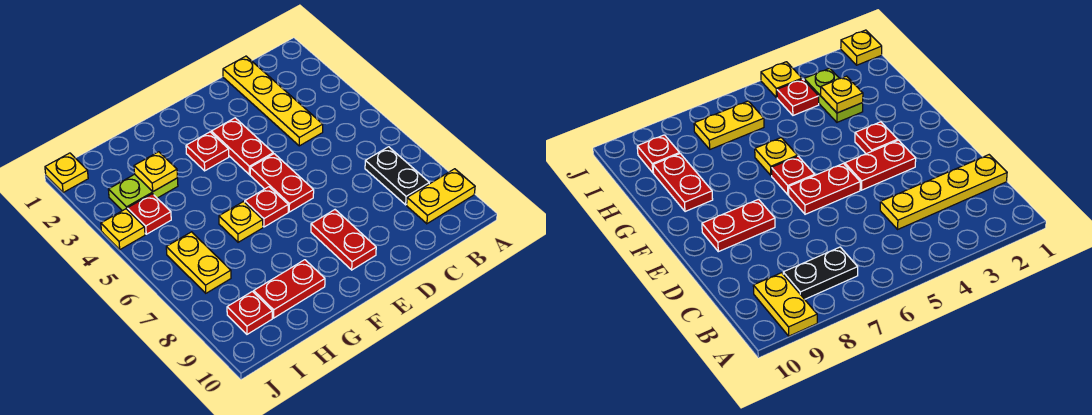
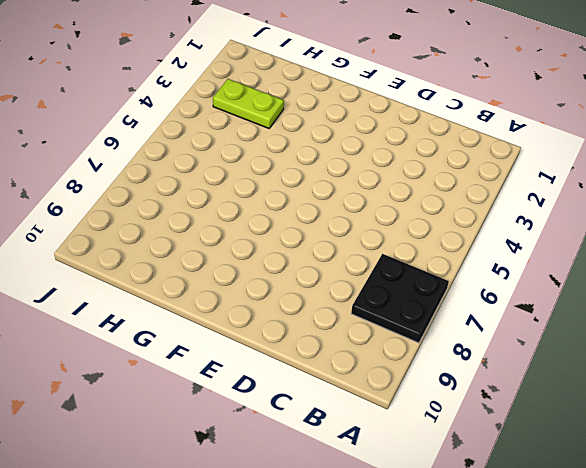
black 2x2 plate [351,254,449,343] -> black 1x2 plate [365,147,429,205]
none -> yellow 1x2 plate [407,169,475,224]
none -> yellow 1x4 plate [223,56,323,146]
none -> red 1x2 plate [211,118,273,175]

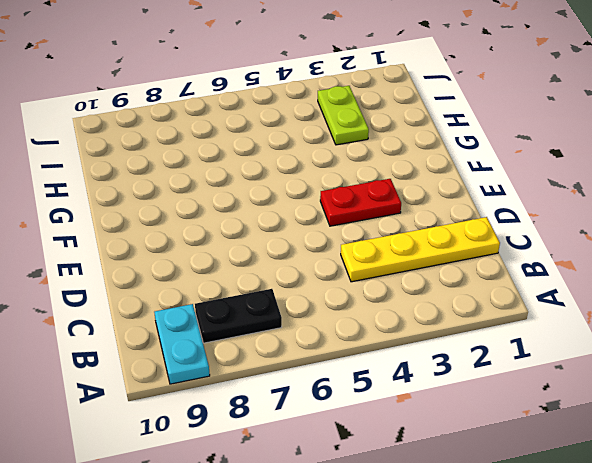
cyan 1x2 plate [154,304,210,384] -> yellow 1x2 plate [407,169,475,224]
none -> red 1x2 plate [250,154,314,212]
none -> red 1x2 plate [311,210,376,270]
none -> red 1x1 plate [186,132,229,171]

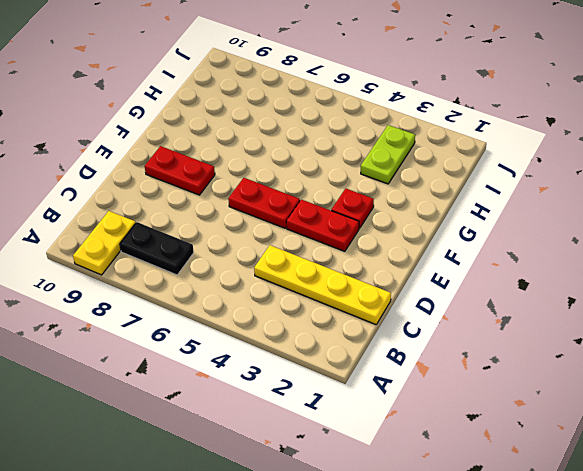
none -> red 1x1 plate [245,187,288,227]
none -> yellow 1x1 plate [219,202,263,242]
none -> red 1x2 plate [254,260,325,318]

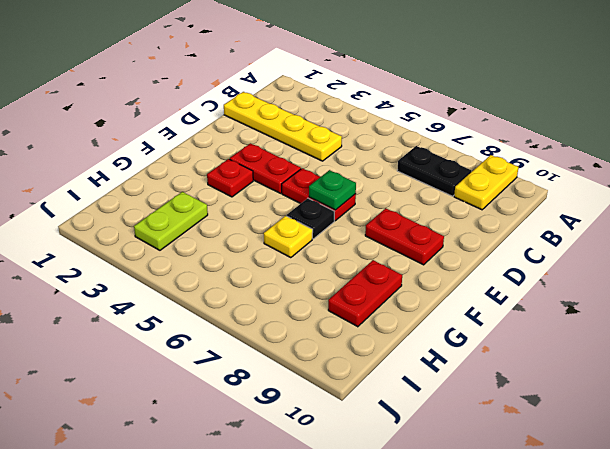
green 1x1 plate [309,170,356,210] -> none
black 1x1 plate [287,198,334,239] -> red 1x1 plate [245,187,288,227]
none -> red 1x1 plate [127,194,171,234]
none -> yellow 1x2 plate [166,232,231,293]
none -> red 1x1 plate [227,291,272,334]

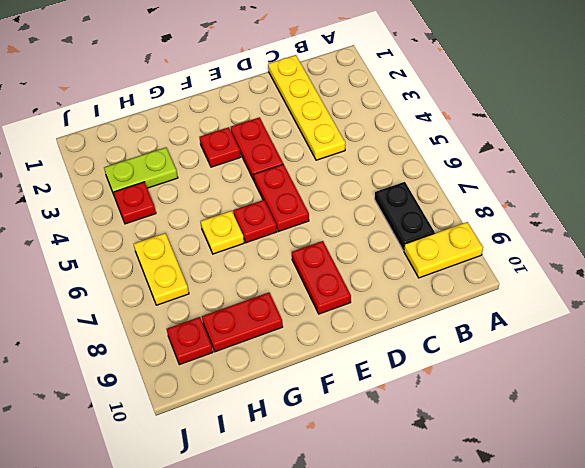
none -> yellow 1x1 plate [45,153,88,193]
none -> yellow 1x1 plate [101,209,145,250]
none -> yellow 1x1 plate [134,152,177,191]

